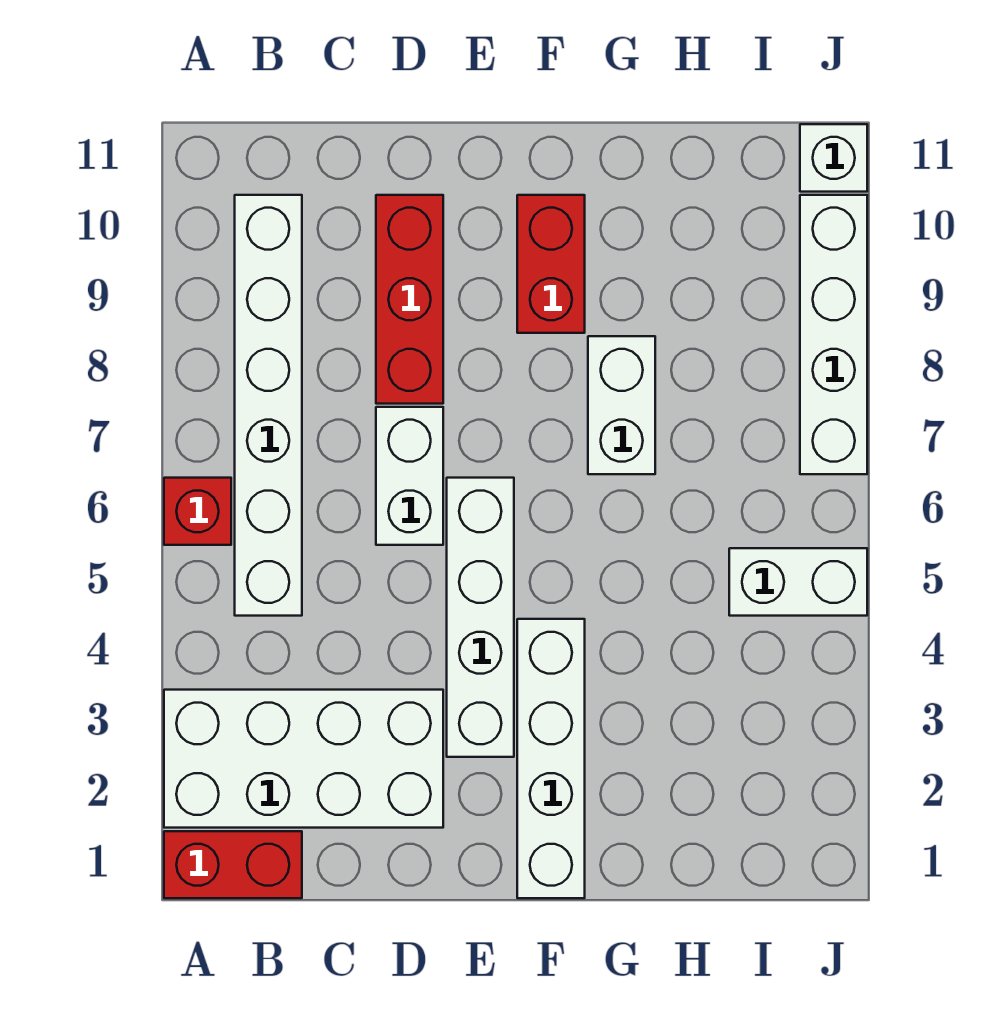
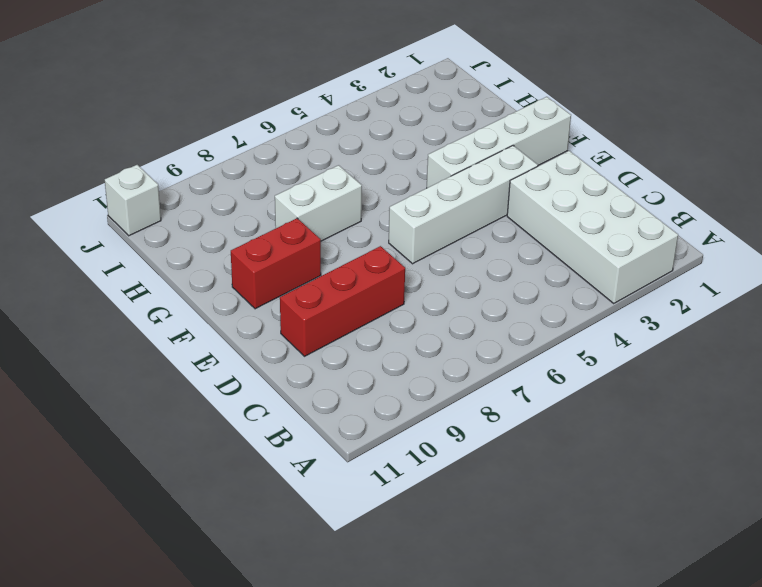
none -> red 1x2 brick [164,831,302,898]
none -> red 1x1 brick [164,478,231,545]
none -> white 1x6 brick [235,195,302,616]

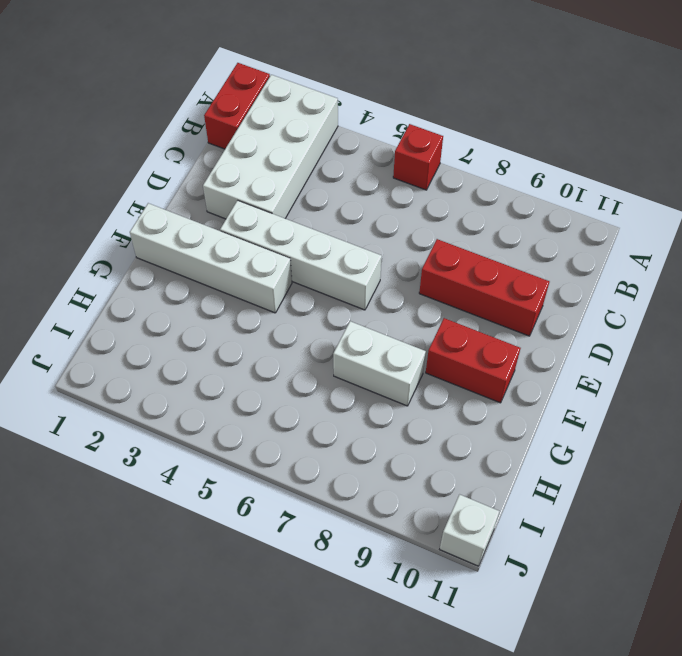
none -> white 1x6 brick [235,195,302,616]
none -> white 1x2 brick [376,407,443,545]
none -> white 1x2 brick [729,548,867,616]

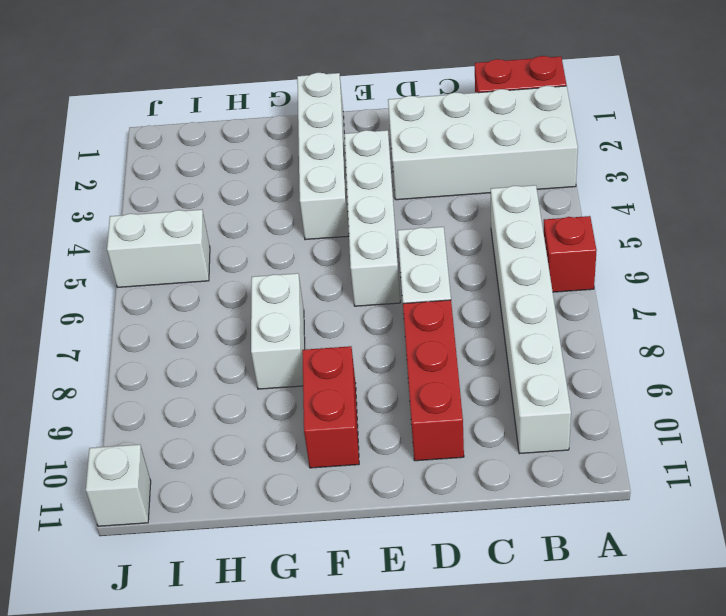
none -> white 1x4 brick [800,195,867,474]

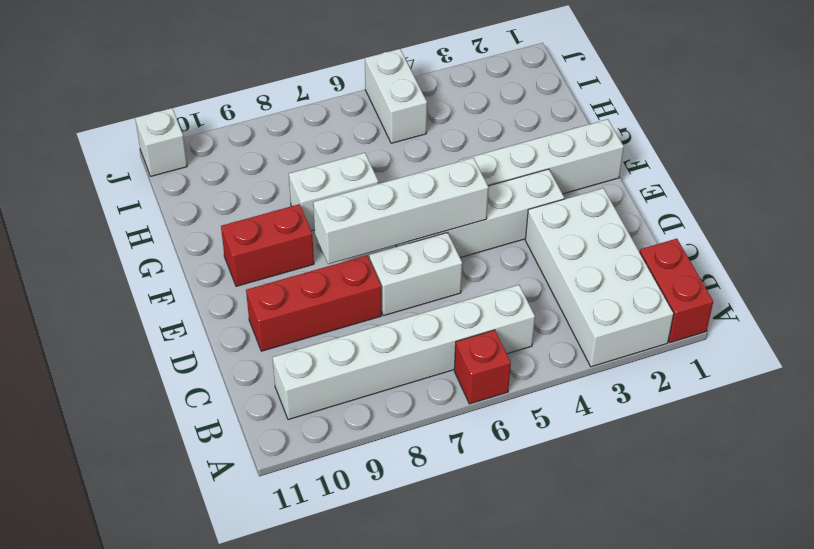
white 1x4 brick [313,158,488,264] -> white 1x4 brick moved to [800,195,867,474]

